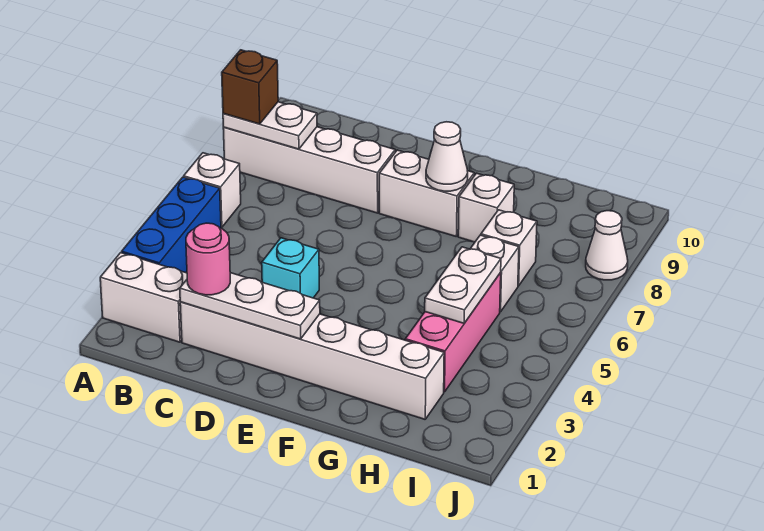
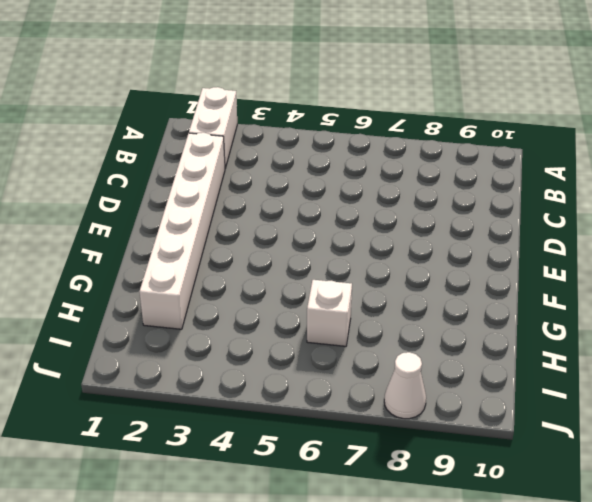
none -> blue 1x3 brick [122,177,221,273]
none -> white 1x1 brick [184,153,241,227]
none -> white 1x4 brick [223,127,395,213]

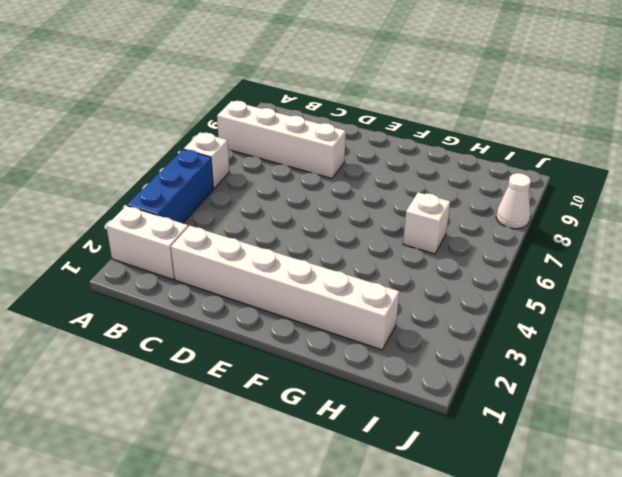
none -> cyan 1x1 brick [262,238,319,298]
none -> white 1x2 brick [379,150,474,236]
none -> white 1x1 brick [458,173,514,242]

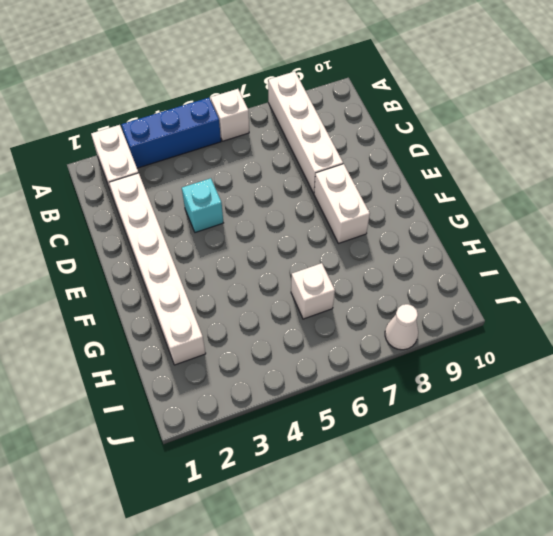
none -> white 1x1 brick [458,173,514,242]
none -> pink 1x3 brick [405,273,501,392]
none -> white 1x1 brick [481,210,537,286]

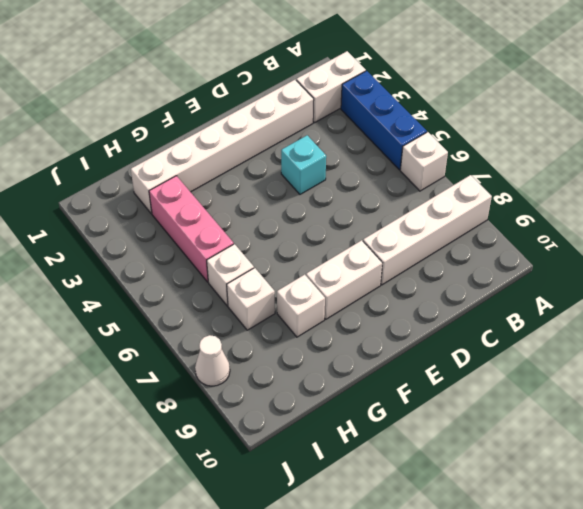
none -> white 1x2 plate [223,102,317,149]
none -> white 1x3 plate [180,273,320,339]
none -> white 1x1 cone [426,122,468,191]

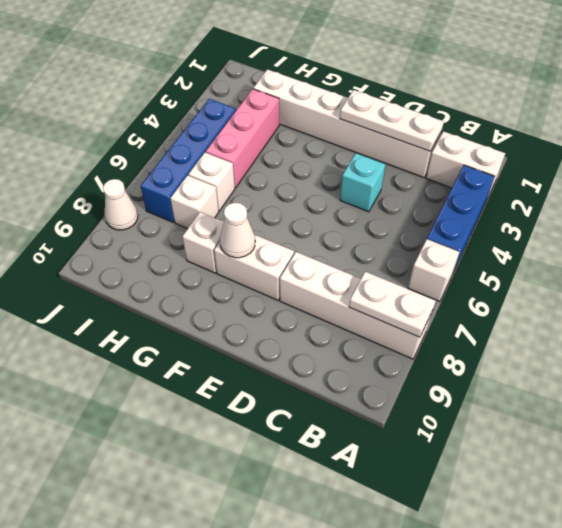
blue 1x4 brick [141,99,236,222] -> none
none -> white 1x2 plate [425,247,501,323]
none -> brown 1x1 brick [222,50,278,124]
none -> pink 1x1 round brick [186,223,230,295]

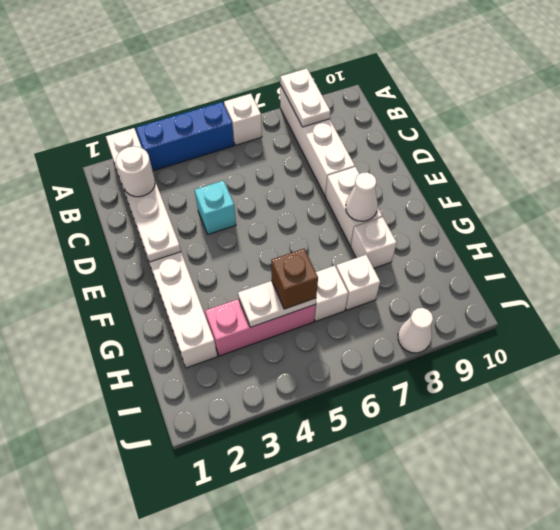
white 1x1 round brick [116,146,155,197] -> pink 1x1 round brick [186,223,230,295]
brown 1x1 brick [271,249,318,309] -> brown 1x1 brick moved to [222,50,278,124]

